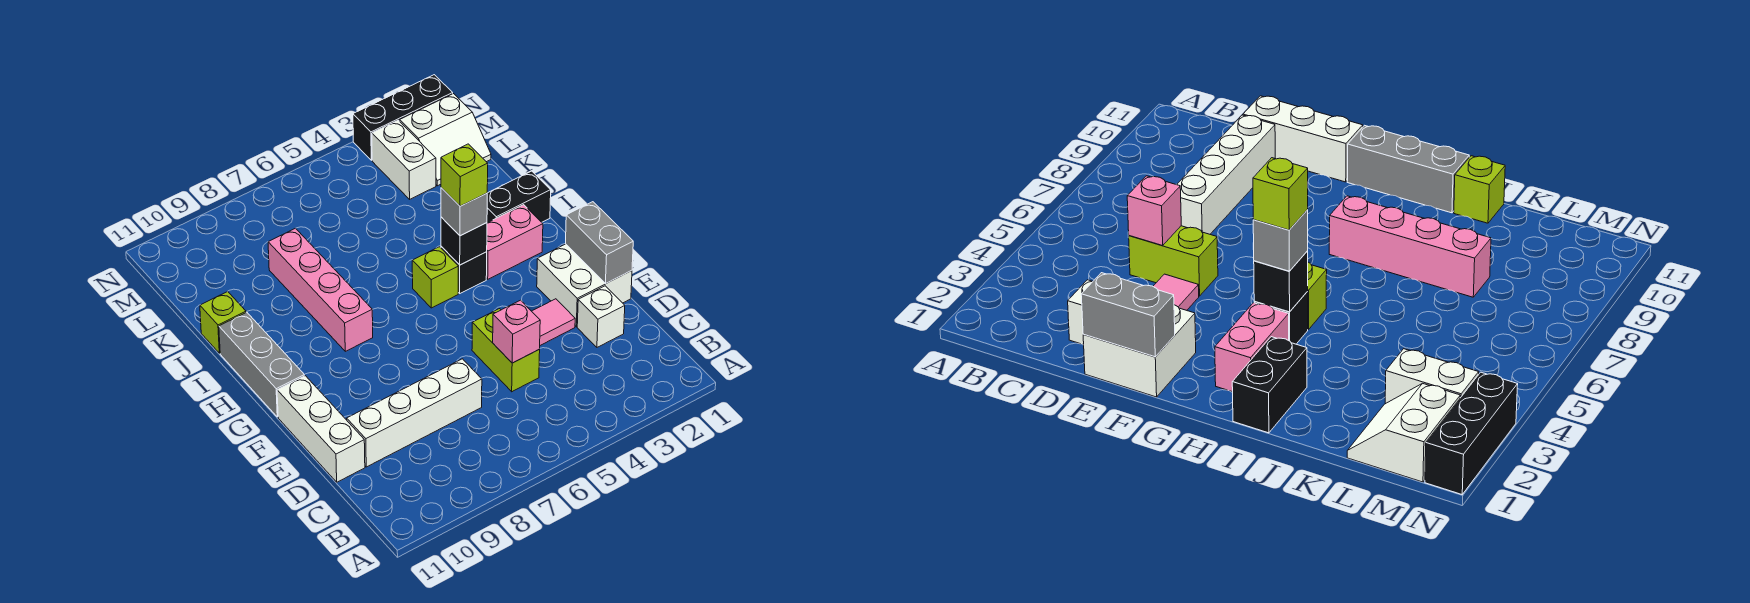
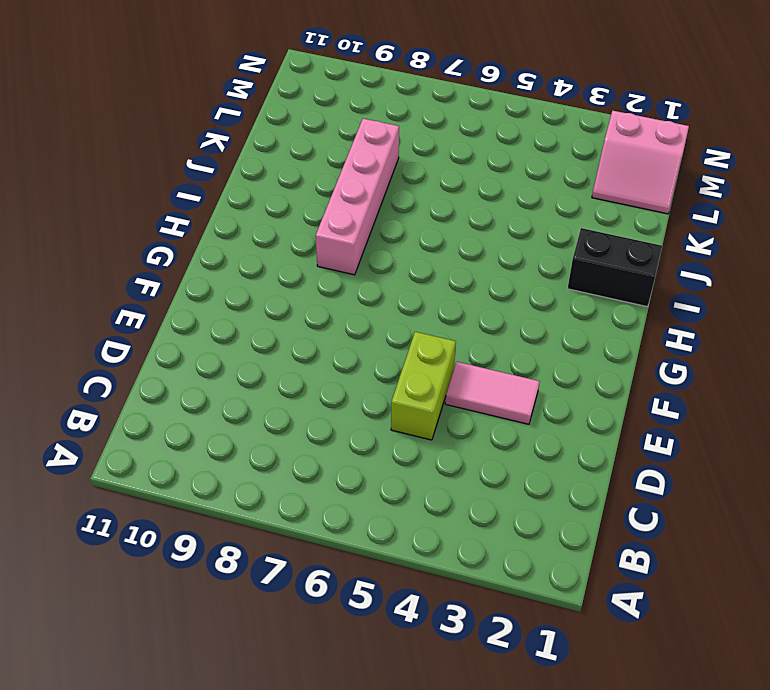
pink 2x2 slope [592,111,689,214] -> white 2x2 slope [400,94,491,186]
none -> white 1x1 brick [577,286,625,347]
none -> white 1x4 brick [347,359,482,467]
none -> white 1x3 brick [277,376,365,482]

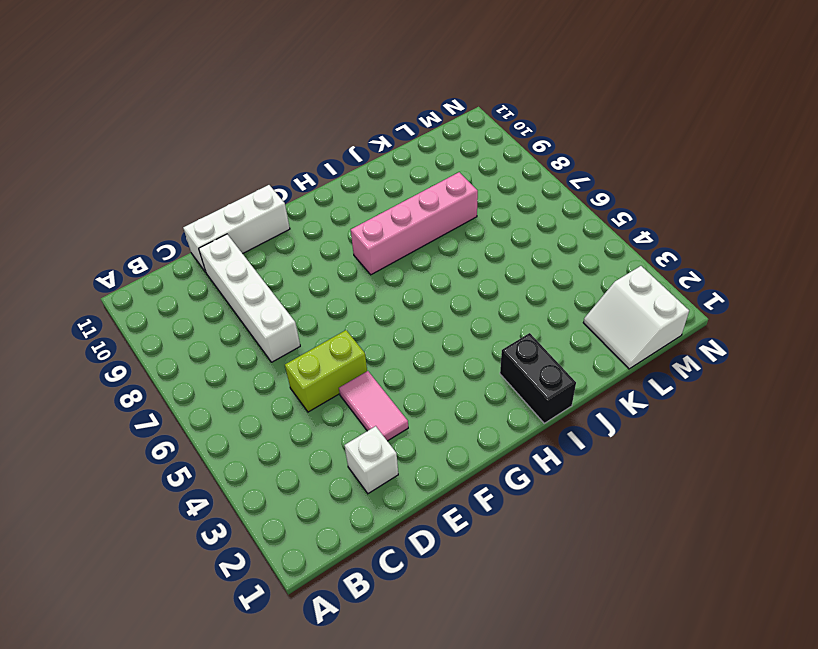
none -> white 2x2 brick [537,244,632,327]
none -> grey 1x3 brick [219,312,304,417]
none -> pink 1x2 brick [486,205,543,279]

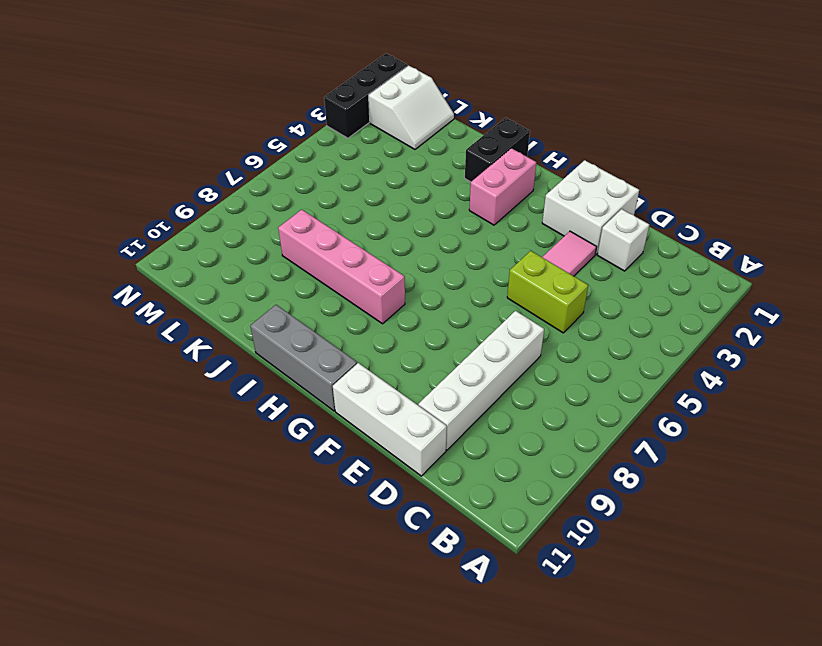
none -> black 1x1 brick [441,246,487,293]
none -> lime 1x1 brick [412,247,458,308]
none -> lime 1x1 brick [200,291,246,353]

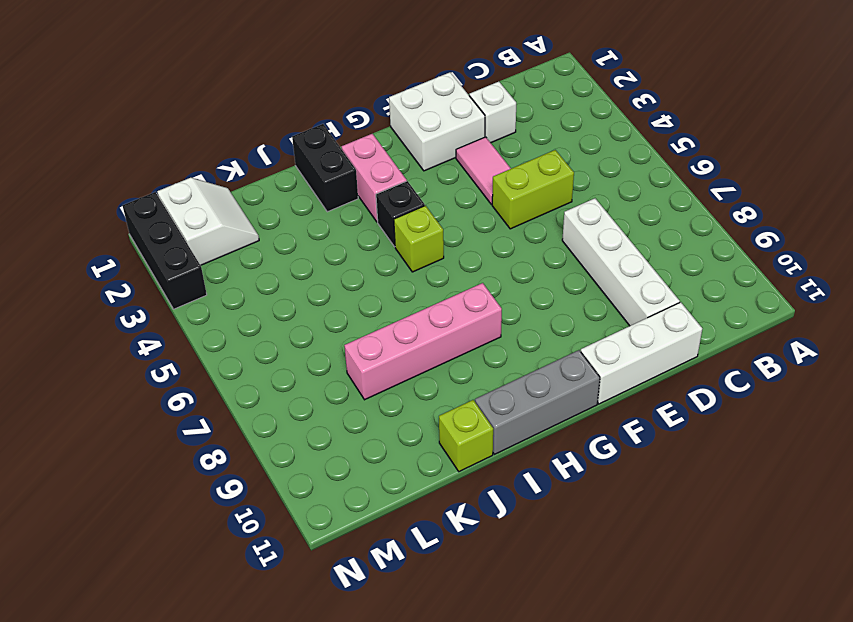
none -> white 1x2 brick [372,120,436,199]
none -> pink 1x1 brick [493,300,540,363]
none -> grey 1x2 brick [566,202,633,284]

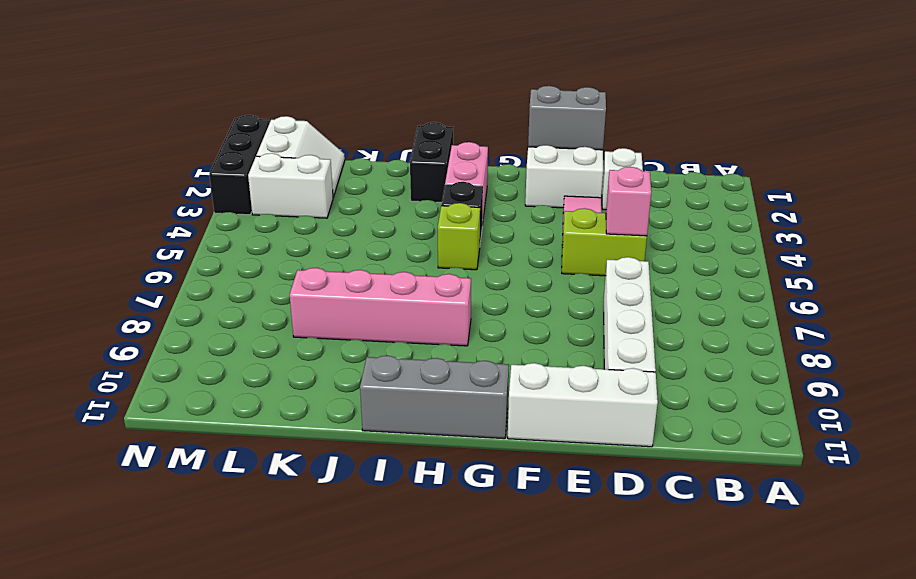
none -> lime 1x1 brick [200,291,246,353]
none -> black 1x1 brick [441,217,487,265]
none -> grey 1x1 brick [441,188,487,236]

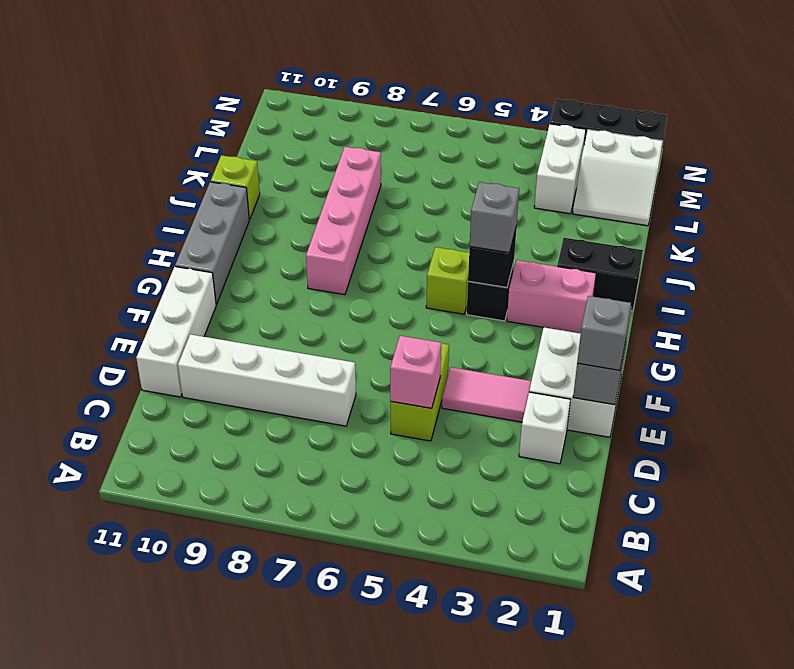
grey 1x1 brick [577,296,631,370] -> none
none -> lime 1x1 brick [441,144,488,206]

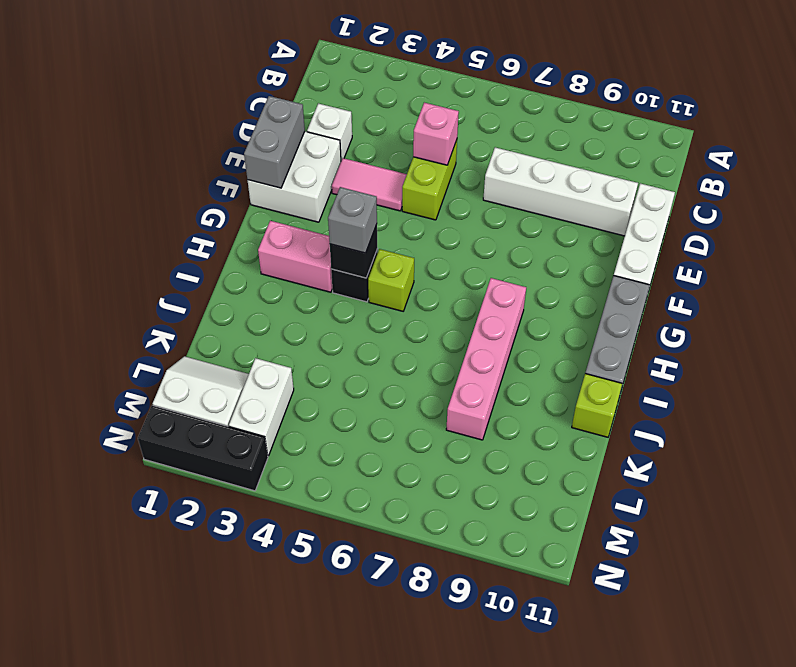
none -> black 1x2 brick [487,171,551,223]
none -> lime 1x1 brick [441,144,488,206]

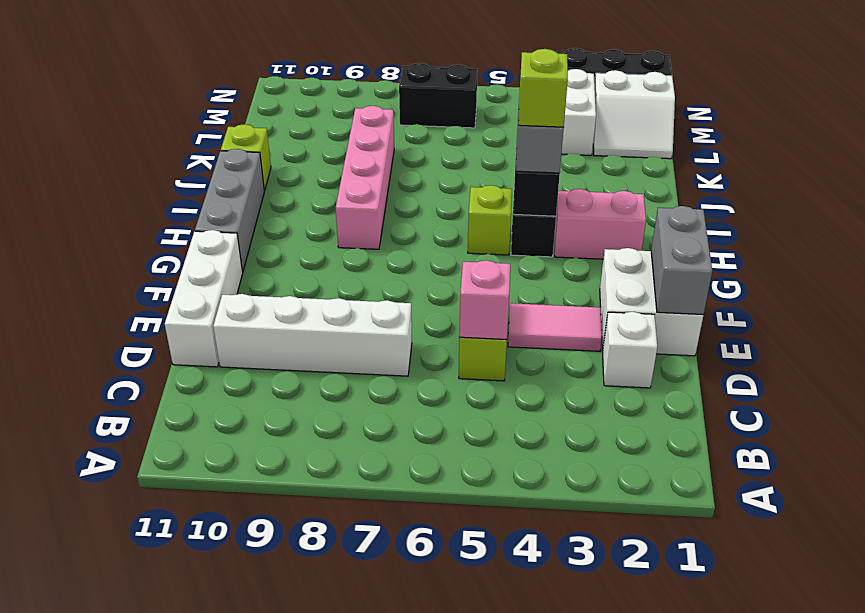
black 1x2 brick [399,63,477,128] -> black 1x2 brick moved to [487,171,551,223]

